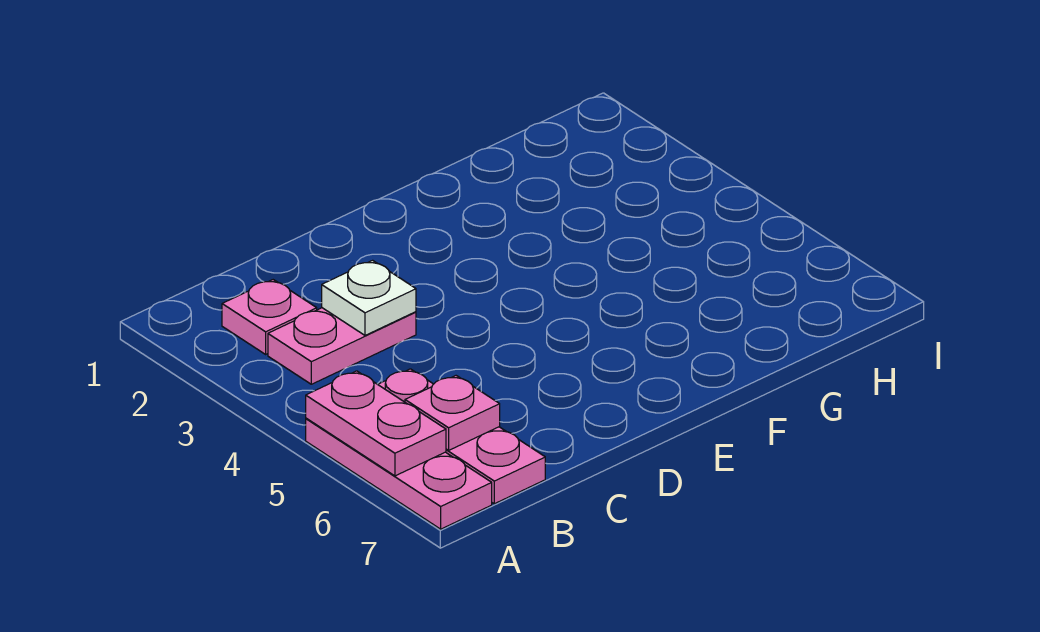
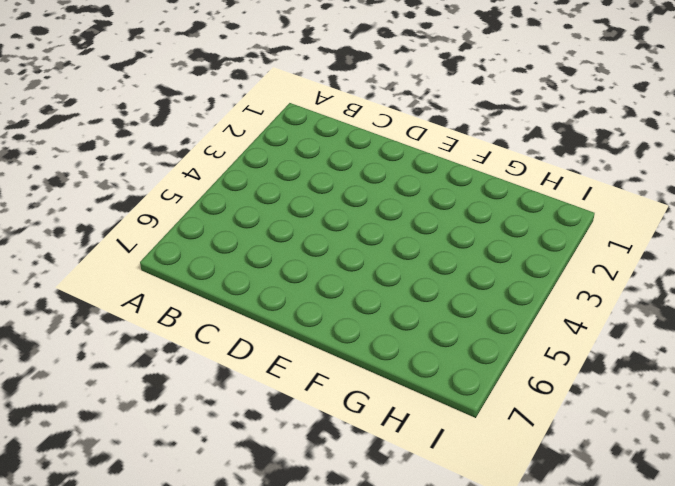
none -> pink 1x3 plate [306,418,492,529]
none -> pink 1x1 plate [222,280,317,354]

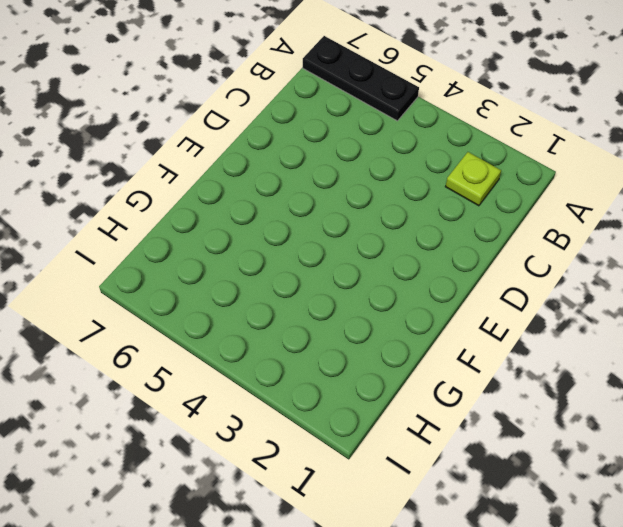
black 1x3 plate [303,36,419,121] -> pink 1x3 plate [306,418,492,529]
lime 1x1 plate [445,152,501,206] -> pink 1x1 plate [222,280,317,354]
none -> pink 1x2 plate [268,308,416,384]
none -> pink 1x3 plate [378,369,545,504]

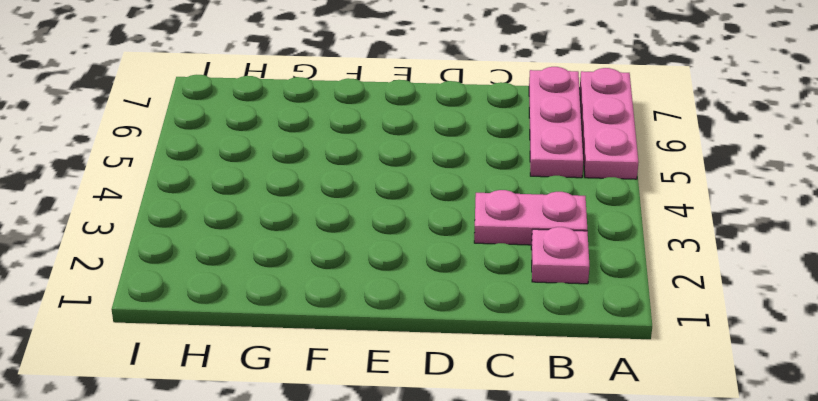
none -> pink 1x2 plate [306,371,446,476]
none -> pink 1x1 plate [405,376,500,450]

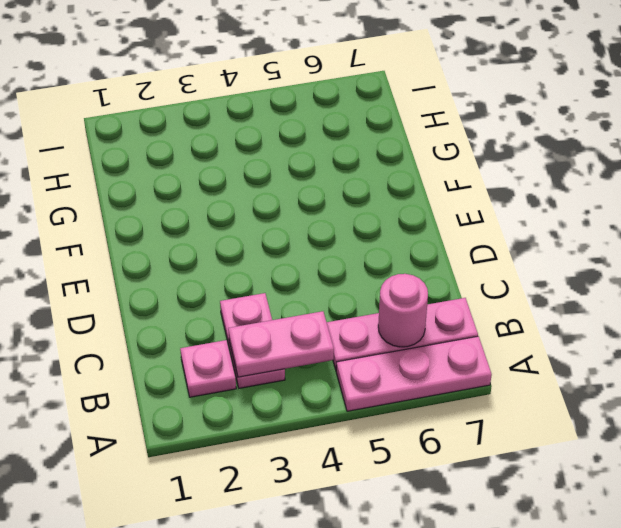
pink 1x2 plate [228,311,334,377] -> pink 1x2 plate moved to [306,371,446,476]
pink 1x1 round brick [378,274,428,347] -> pink 1x1 plate [405,376,500,450]
none -> white 1x1 plate [322,260,416,335]

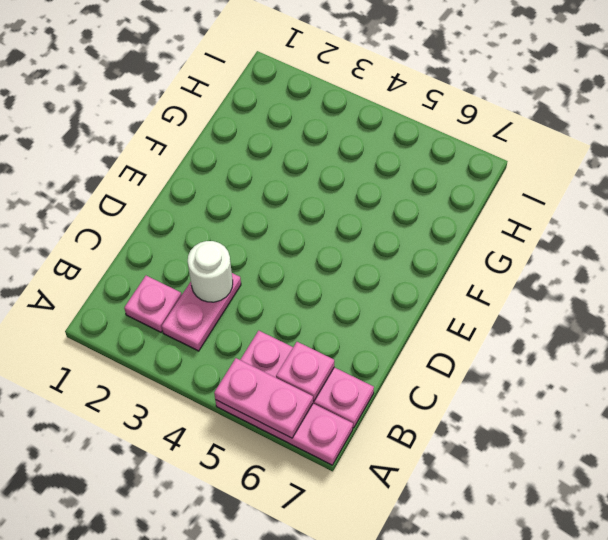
white 1x1 round brick [188,241,233,302] -> white 1x1 plate [322,260,416,335]

